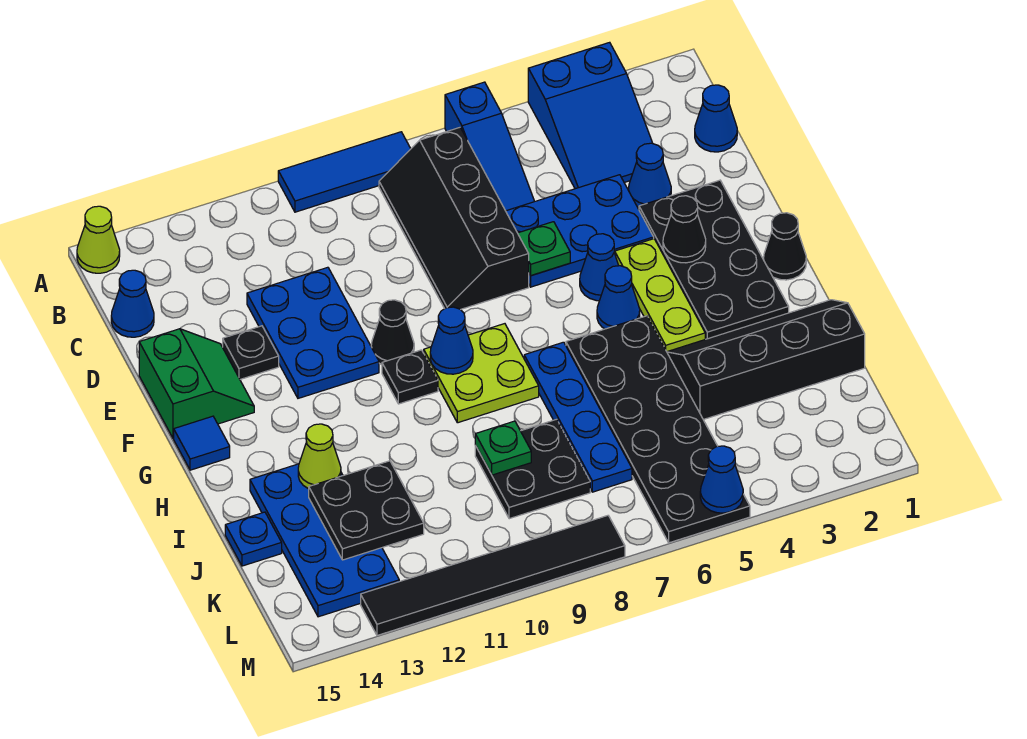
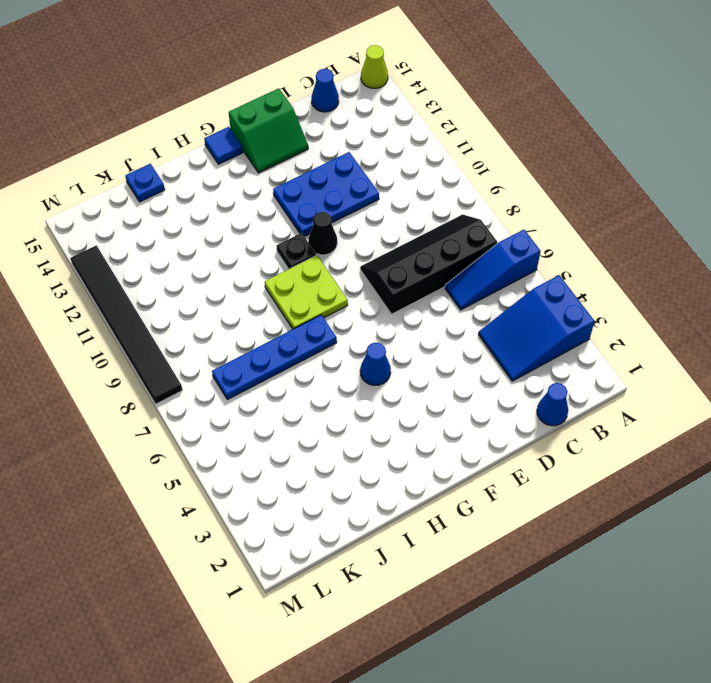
none -> blue 1x3 tile [278,132,411,212]
none -> blue 1x1 cone [628,143,671,208]
none -> blue 2x3 plate [506,175,654,287]
none -> black 2x4 plate [639,180,789,339]

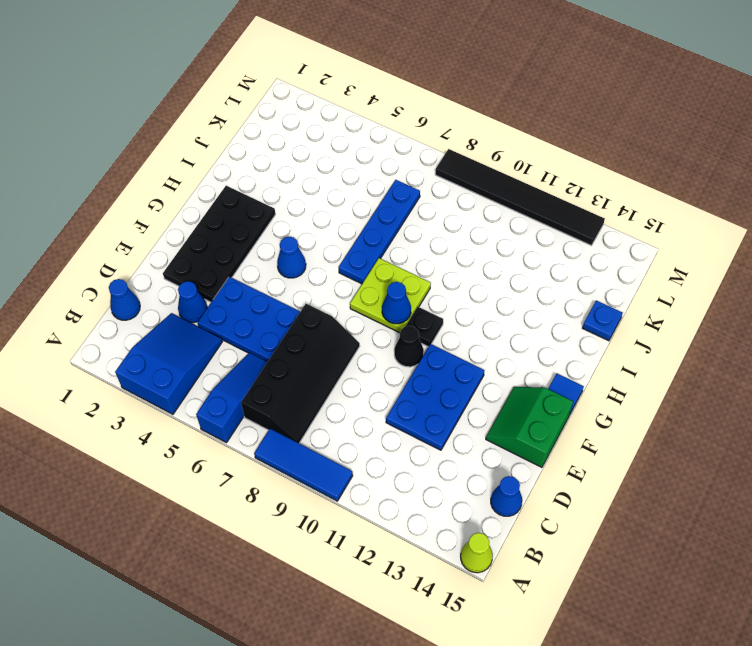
none -> black 1x1 plate [223,326,279,379]
none -> lime 1x3 plate [615,239,705,352]
none -> blue 1x1 cone [580,234,619,301]
none -> black 1x1 cone [764,213,806,280]

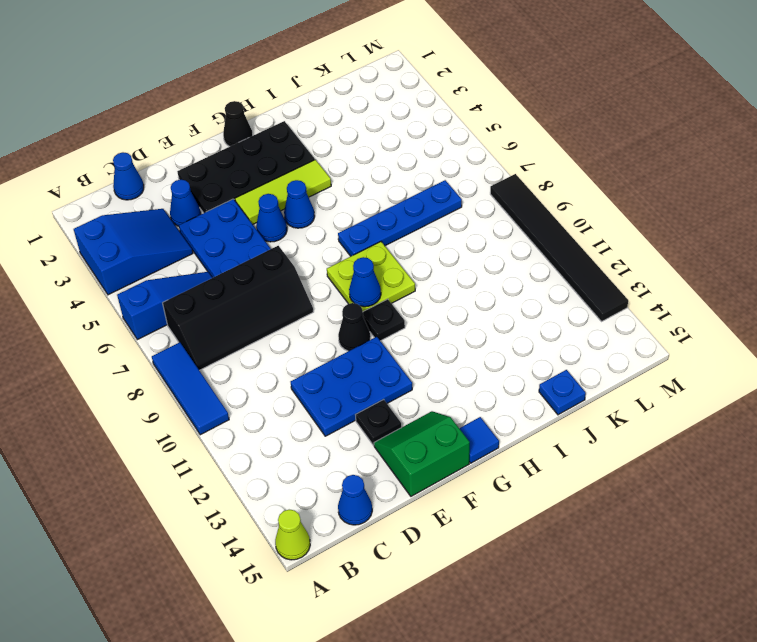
lime 1x3 tile [235,160,331,224] -> lime 1x3 plate [615,239,705,352]
none -> black 2x6 plate [566,316,750,543]
none -> black 2x4 slope [667,300,865,420]
none -> blue 2x4 plate [250,464,399,617]
none -> black 2x2 plate [475,419,590,519]

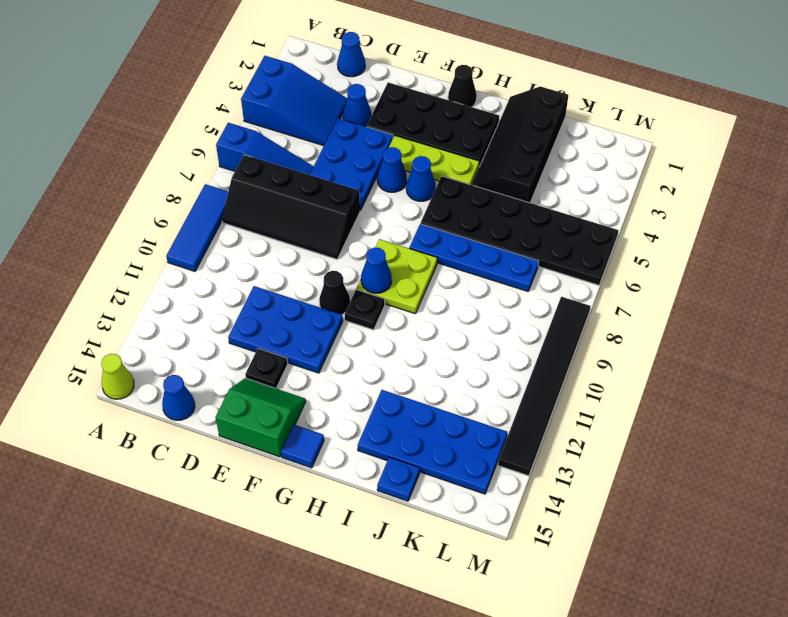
none -> black 2x2 plate [475,419,590,519]
none -> green 1x1 plate [518,222,570,276]
none -> black 1x1 cone [663,196,706,263]
none -> lime 1x1 cone [298,424,341,489]

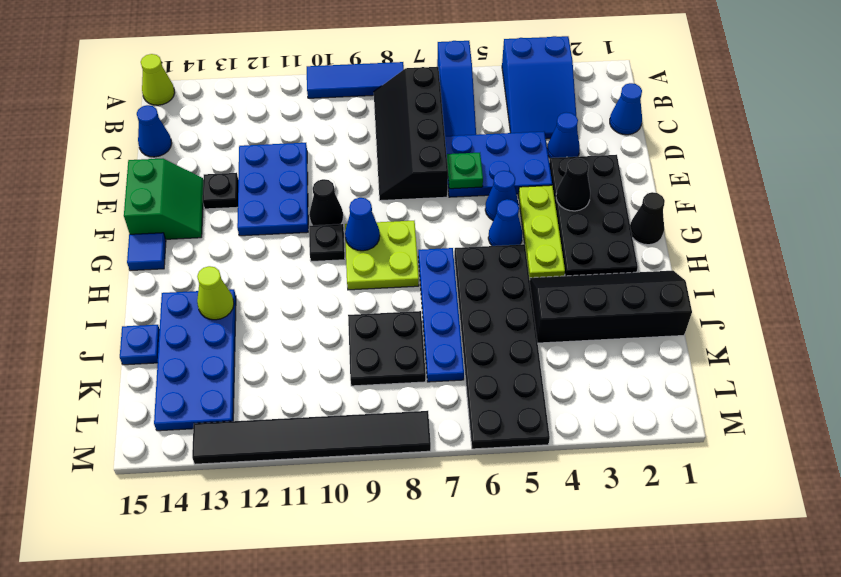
none -> green 1x1 plate [475,421,531,475]
none -> black 2x2 plate [309,461,424,560]
none -> blue 1x1 cone [700,446,743,513]

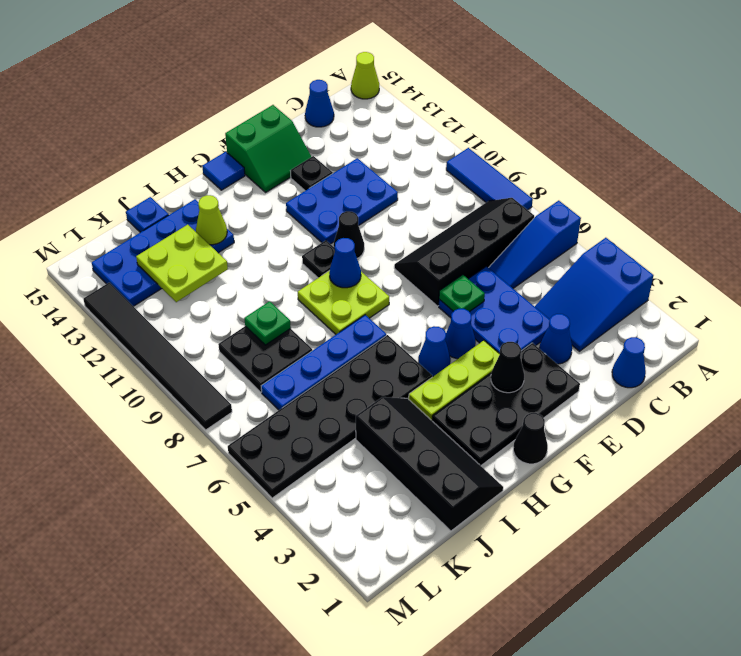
lime 2x2 plate [136,225,228,302] -> black 2x2 plate [309,461,424,560]
none -> blue 1x1 cone [700,446,743,513]

